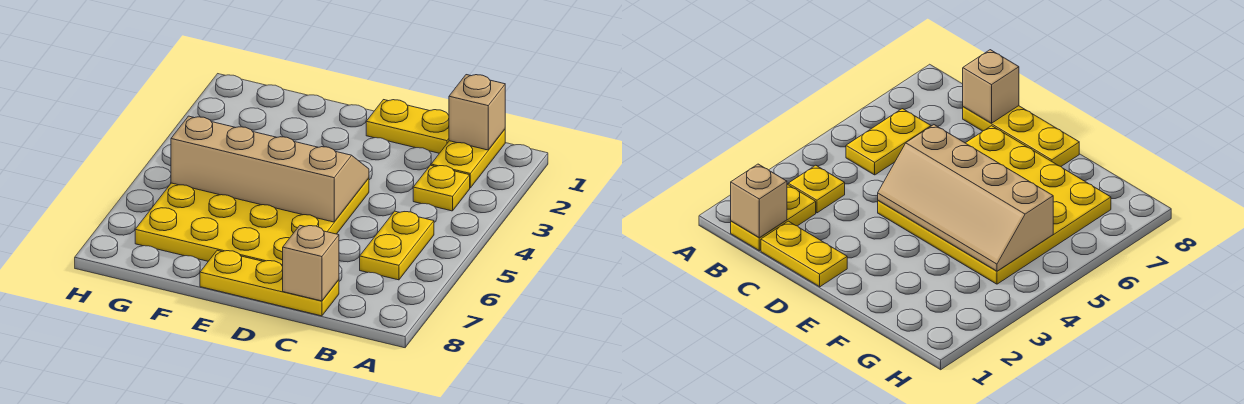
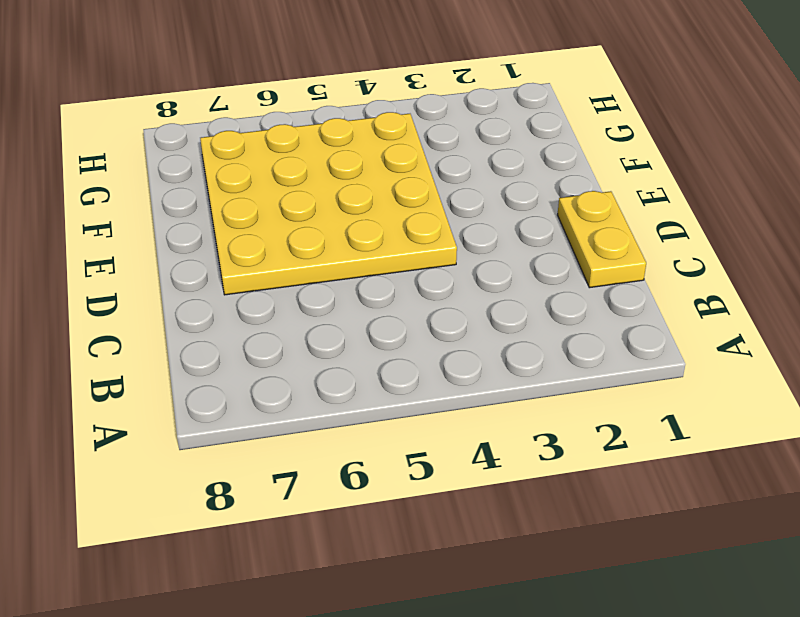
none -> yellow 1x2 plate [431,129,505,188]
none -> yellow 1x1 plate [413,165,470,211]

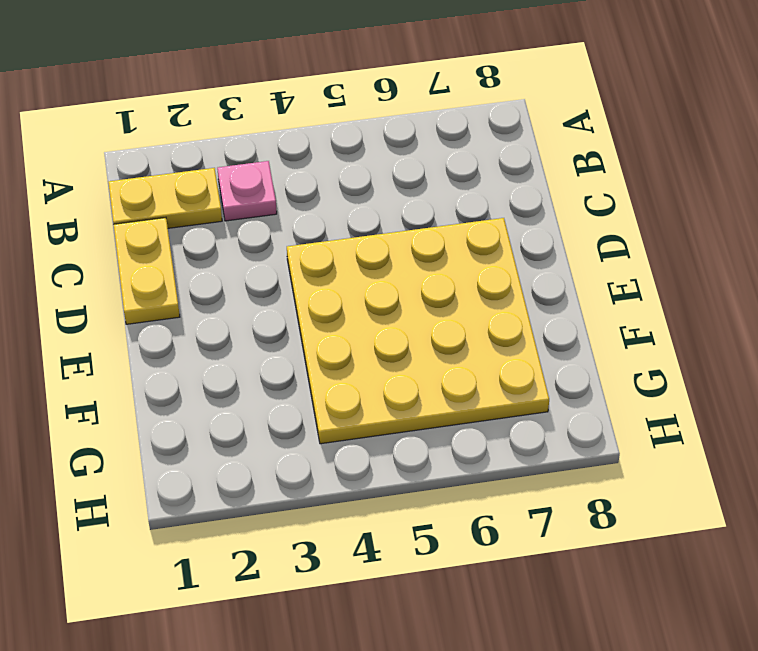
pink 1x1 plate [217,161,277,221] -> yellow 1x1 plate [413,165,470,211]
none -> yellow 1x2 plate [360,211,434,280]
none -> yellow 1x3 plate [200,250,339,316]

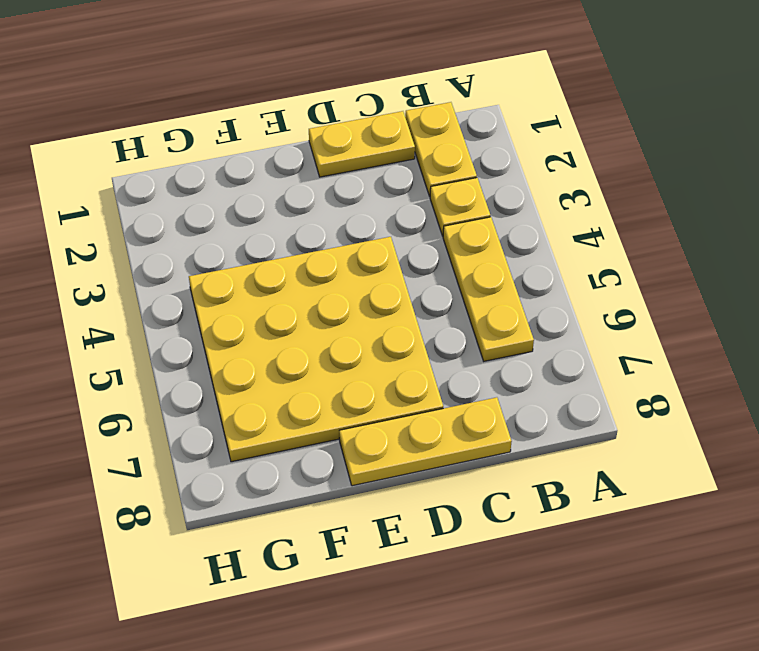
yellow 1x3 plate [443,217,534,361] -> yellow 1x2 plate [360,211,434,280]
none -> tan 1x1 brick [449,75,505,150]
none -> tan 1x1 brick [283,226,339,301]

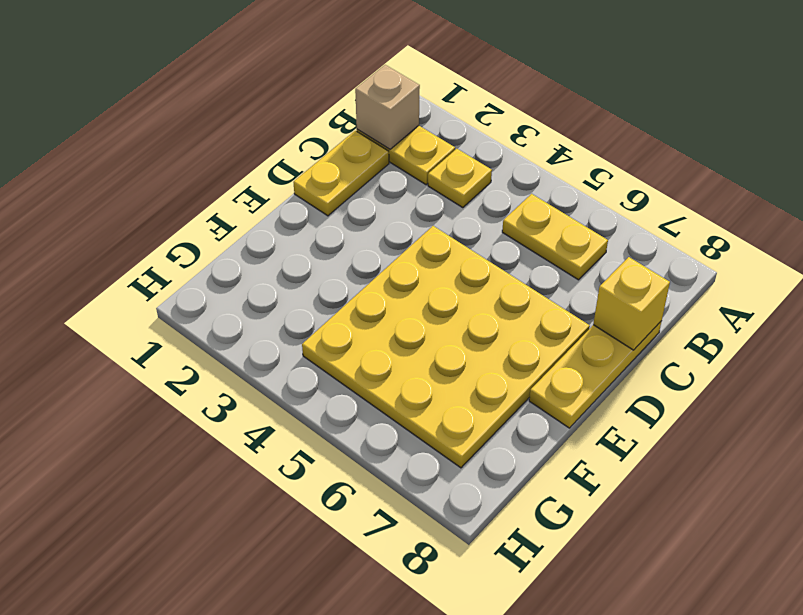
yellow 1x1 brick [593,257,670,350] -> tan 1x1 brick [283,226,339,301]
none -> tan 2x4 slope [171,116,369,222]

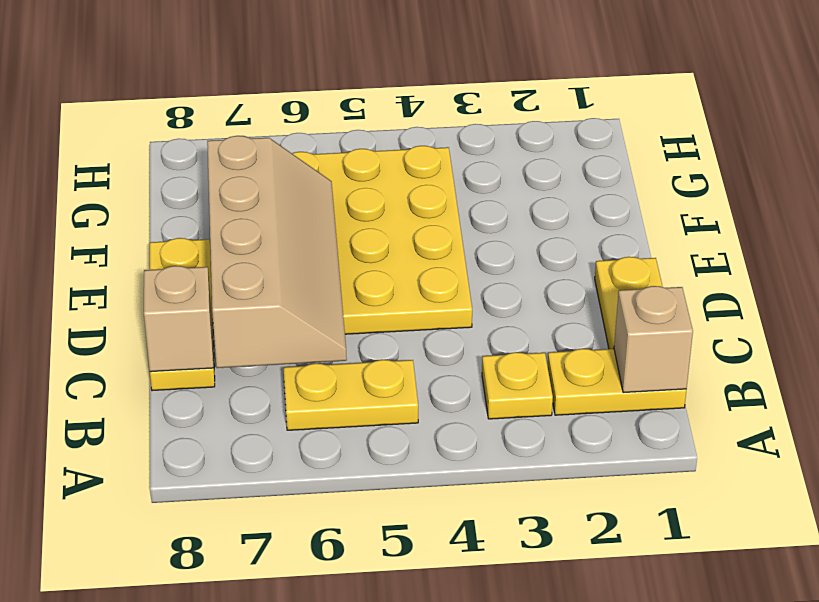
tan 2x4 slope [207,136,347,368] -> tan 2x4 slope moved to [171,116,369,222]

